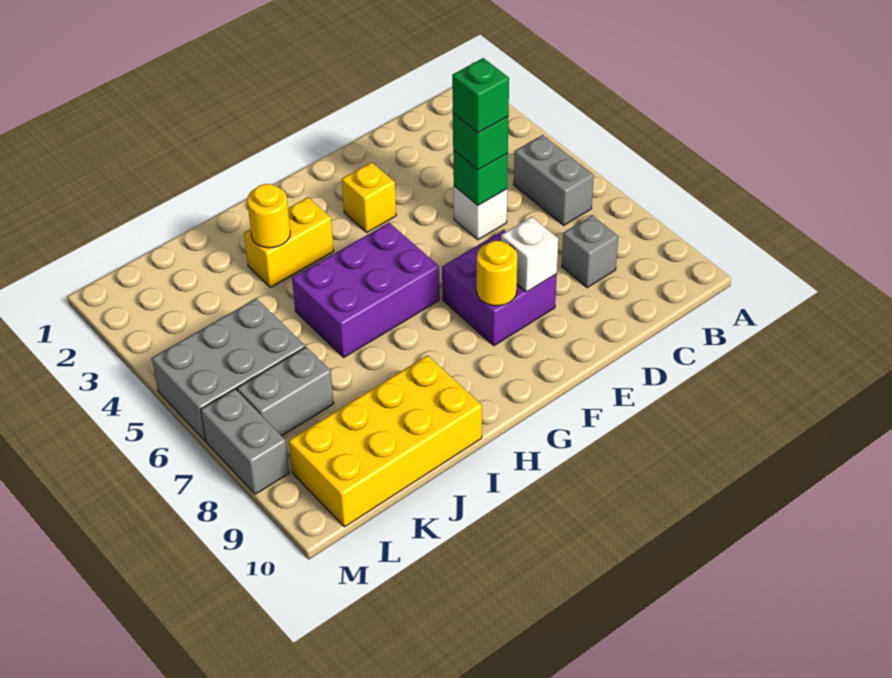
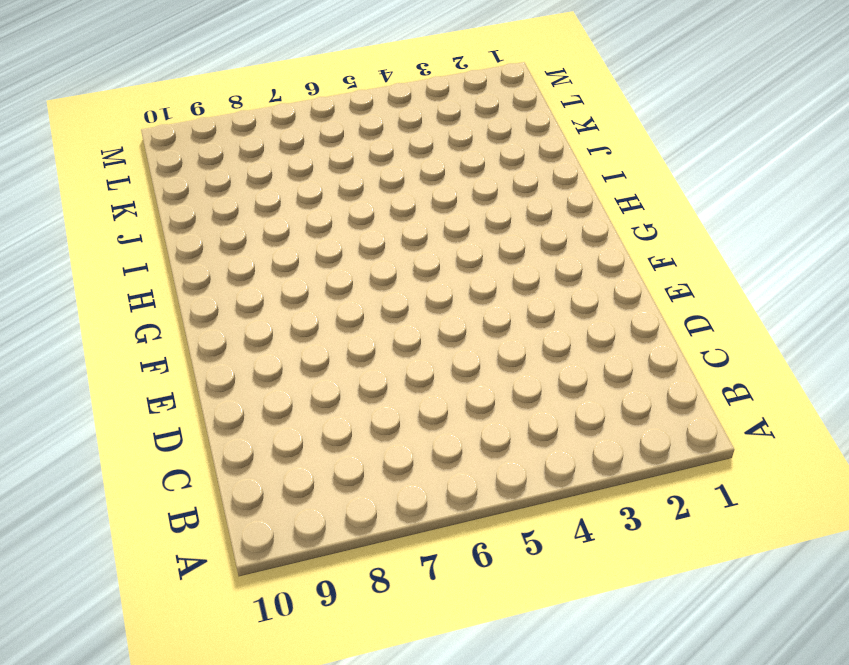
none -> grey 1x2 brick [514,135,594,225]
none -> grey 1x1 brick [562,215,618,288]
none -> white 1x1 brick [454,186,507,240]

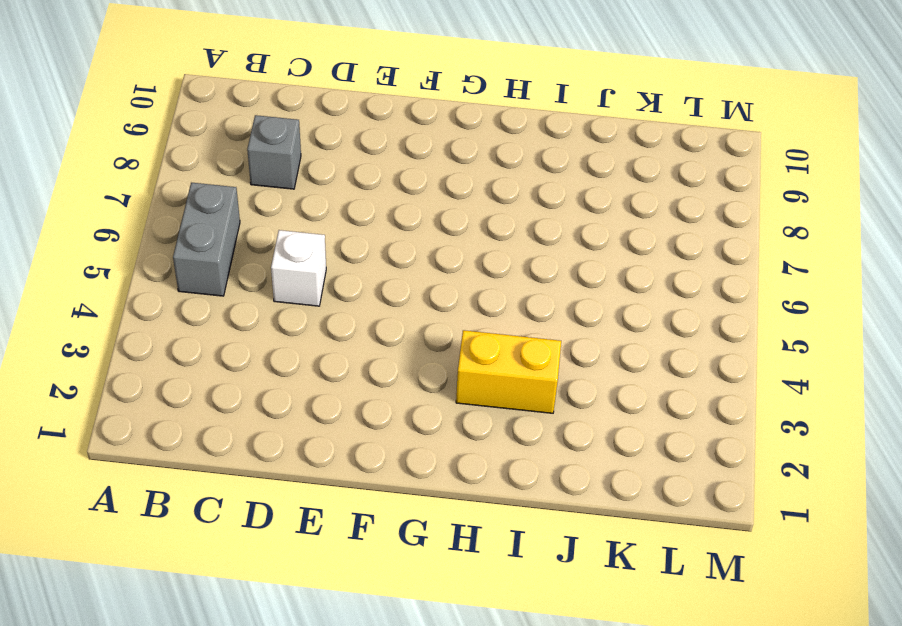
none -> purple 2x2 brick [442,230,557,346]
none -> yellow 1x1 brick [342,162,396,232]
none -> purple 2x3 brick [292,223,440,357]

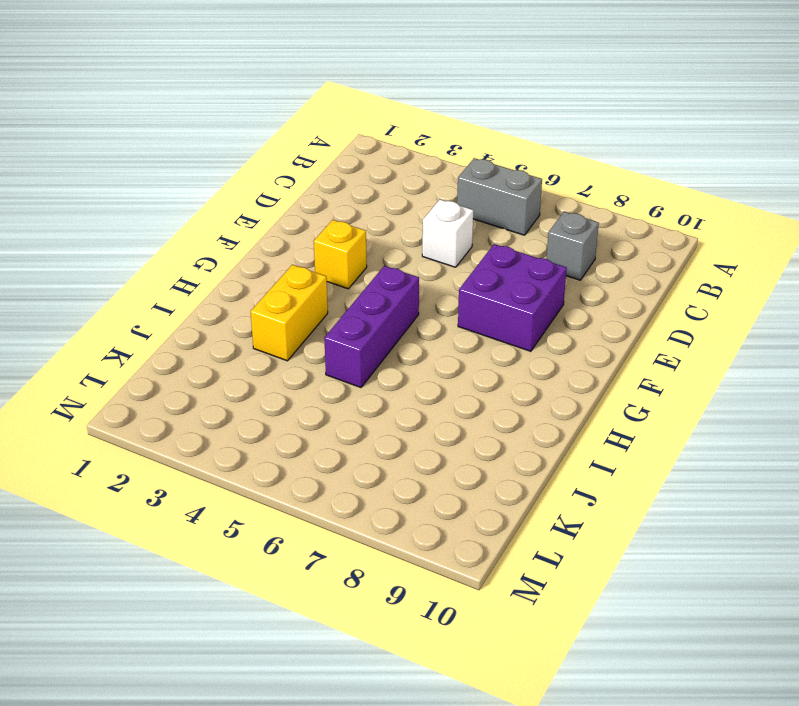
purple 1x3 brick [324,266,419,387] -> purple 2x3 brick [292,223,440,357]
none -> yellow 2x4 brick [289,355,482,527]
none -> grey 2x3 brick [152,299,305,441]
none -> grey 1x2 brick [237,347,334,436]

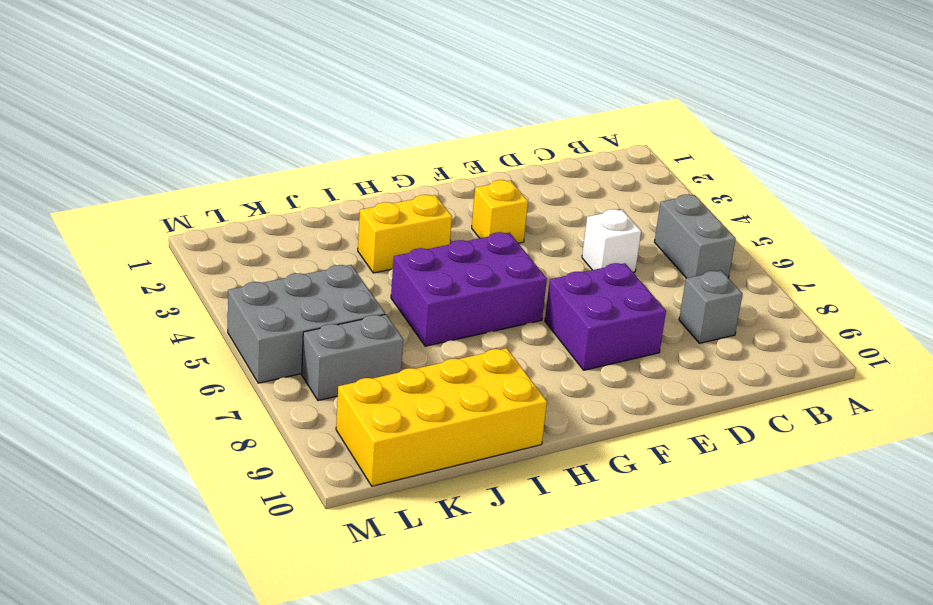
none -> grey 1x2 brick [201,389,289,494]
none -> green 1x1 brick [453,150,508,205]
none -> white 1x1 brick [501,217,558,292]

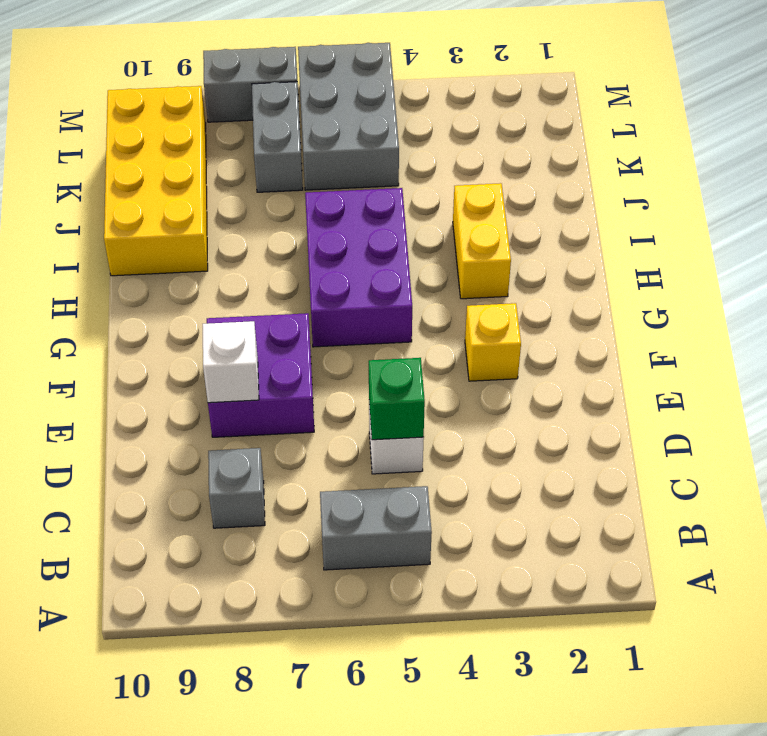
none -> yellow 1x1 round brick [477,241,517,306]
none -> yellow 1x1 round brick [247,184,290,248]
none -> green 1x1 brick [453,113,509,170]

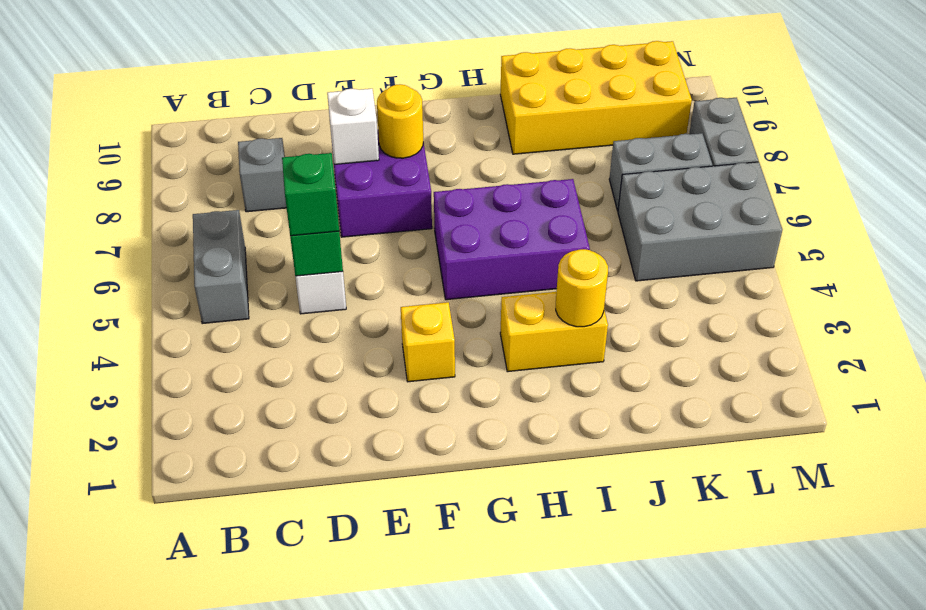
none -> green 1x1 brick [452,58,509,133]

